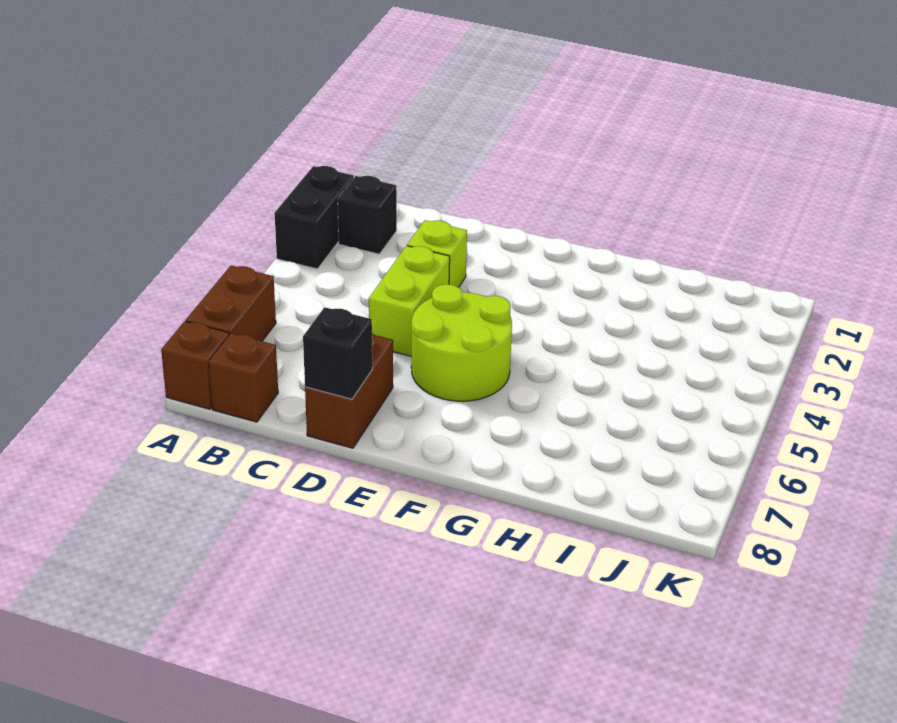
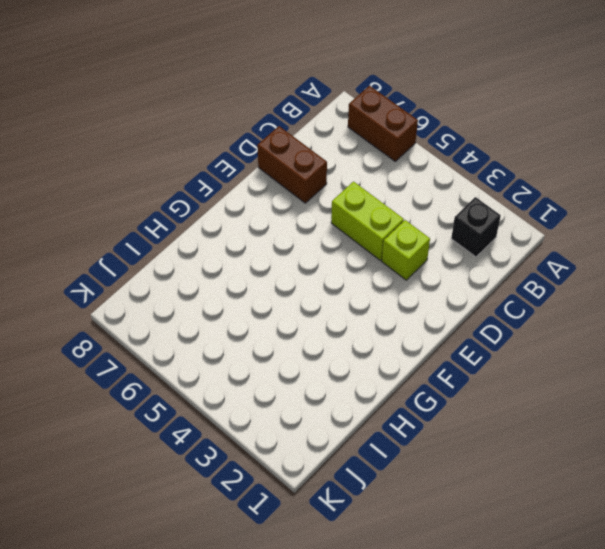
none -> black 1x2 brick [275,166,354,269]
none -> brown 1x1 brick [161,321,229,409]

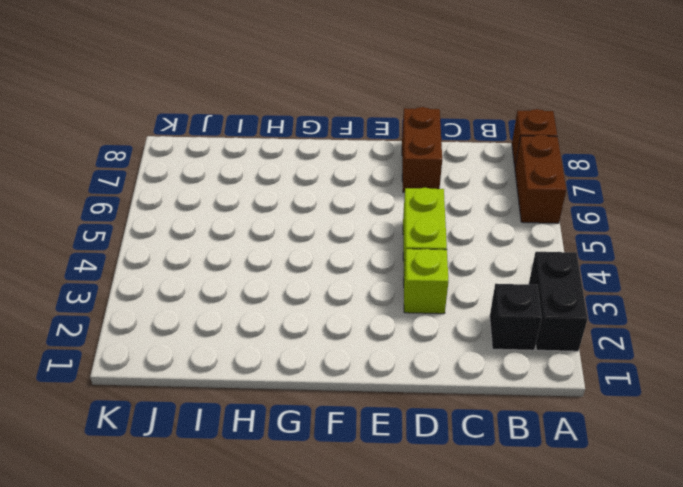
none -> brown 1x1 brick [208,333,278,422]
none -> lime 2x2 round brick [411,284,512,401]

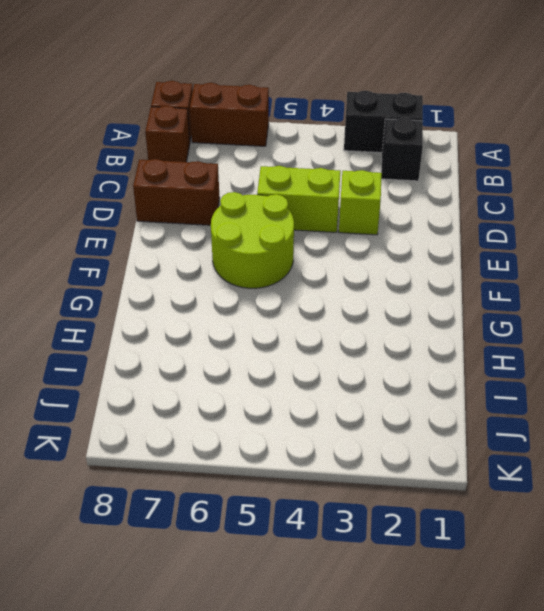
none -> black 1x1 brick [303,307,372,399]

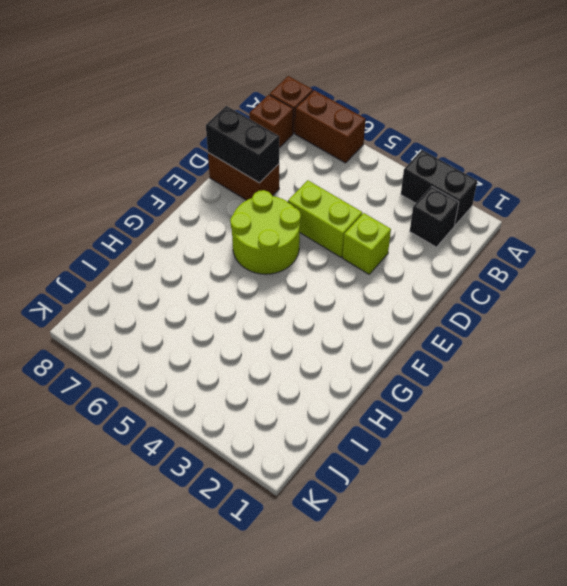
black 1x2 brick [206,106,279,183] -> black 1x1 brick [303,307,372,399]

